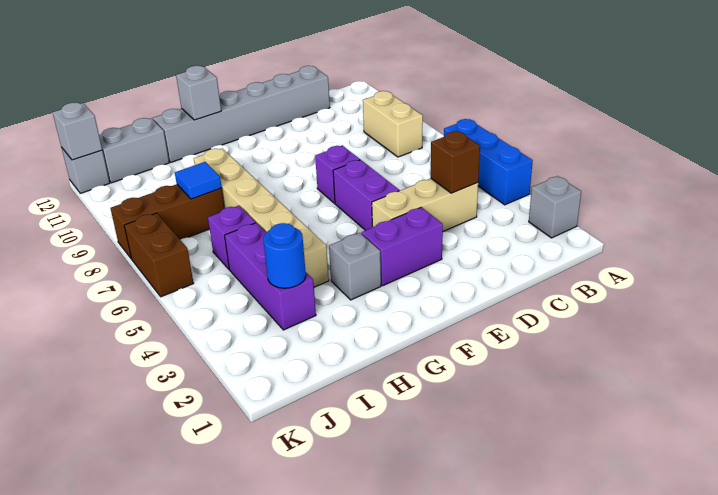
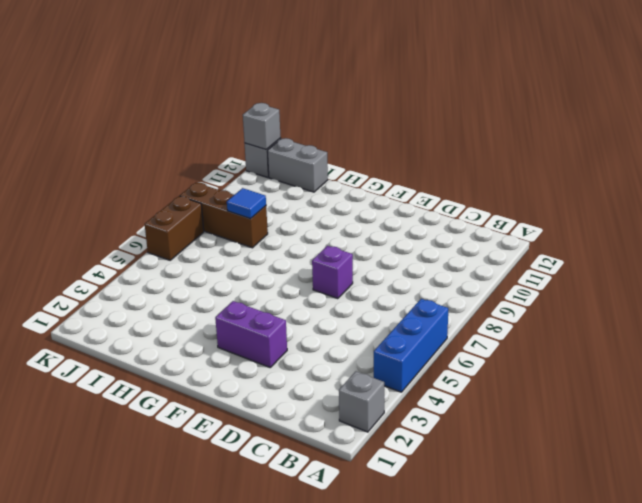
none -> tan 1x2 brick [363,91,423,157]
none -> tan 1x3 brick [372,178,478,231]
none -> grey 1x6 brick [153,66,330,162]

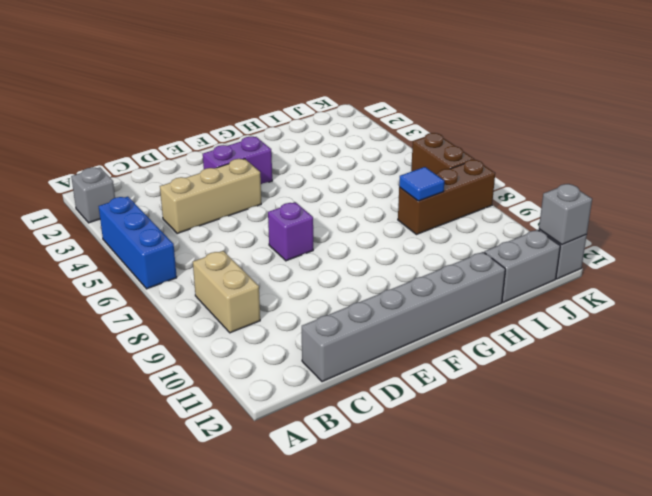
none -> purple 1x2 brick [333,160,399,230]
none -> grey 1x1 brick [329,233,381,300]
none -> tan 1x6 brick [194,148,329,287]

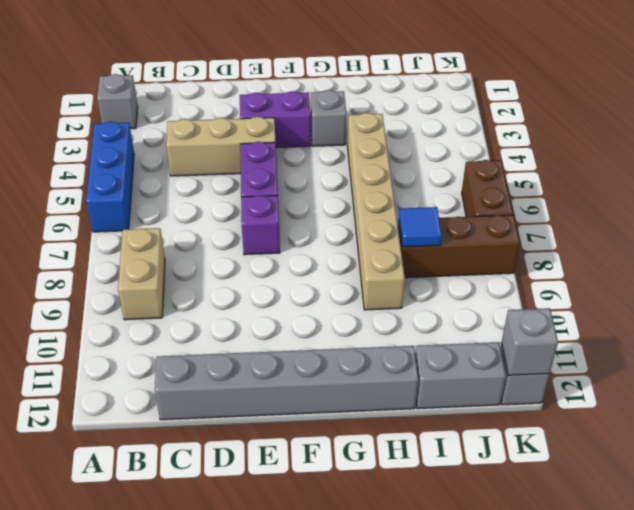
none -> purple 1x3 brick [225,223,316,330]
none -> purple 1x1 brick [208,206,256,269]
none -> brown 1x1 brick [431,131,480,193]

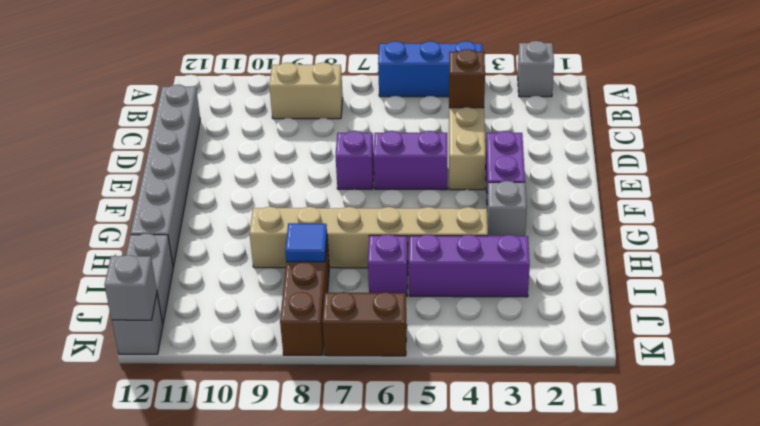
none -> grey 1x1 brick [176,66,221,120]
none -> blue 1x1 round brick [263,223,306,288]

